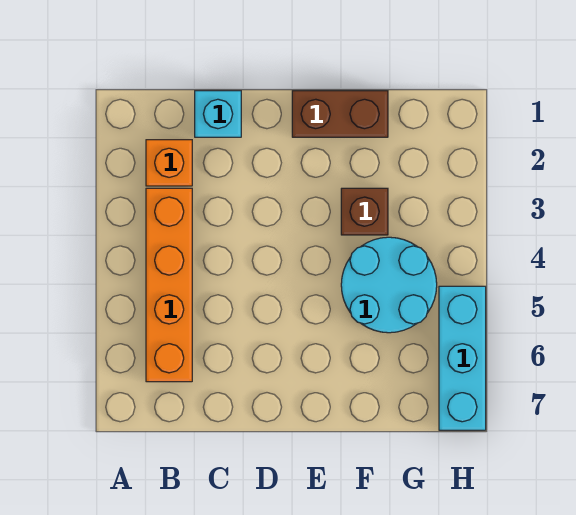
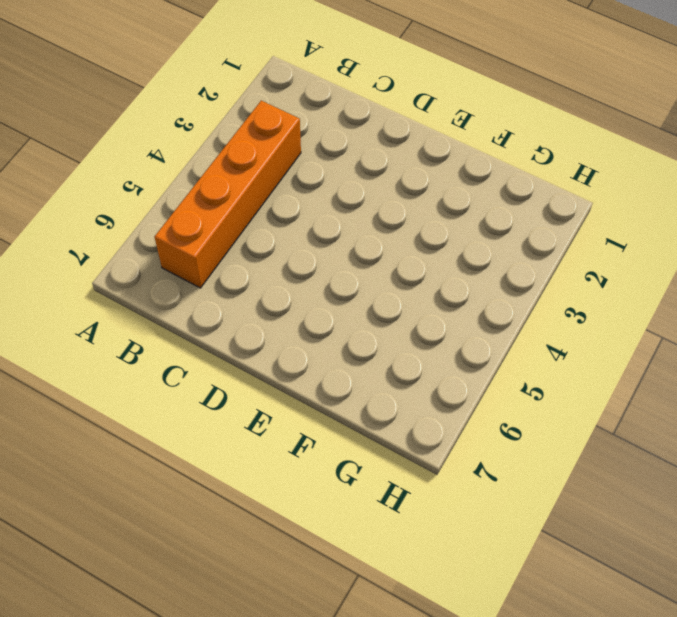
none -> orange 1x1 brick [146,140,192,186]
none -> cyan 1x1 brick [195,91,241,137]

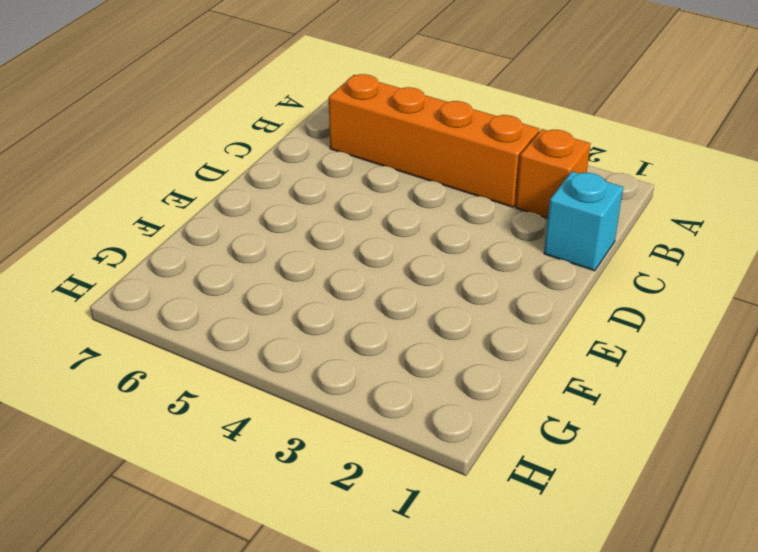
none -> brown 1x2 brick [292,91,388,137]
none -> brown 1x1 brick [341,188,388,235]

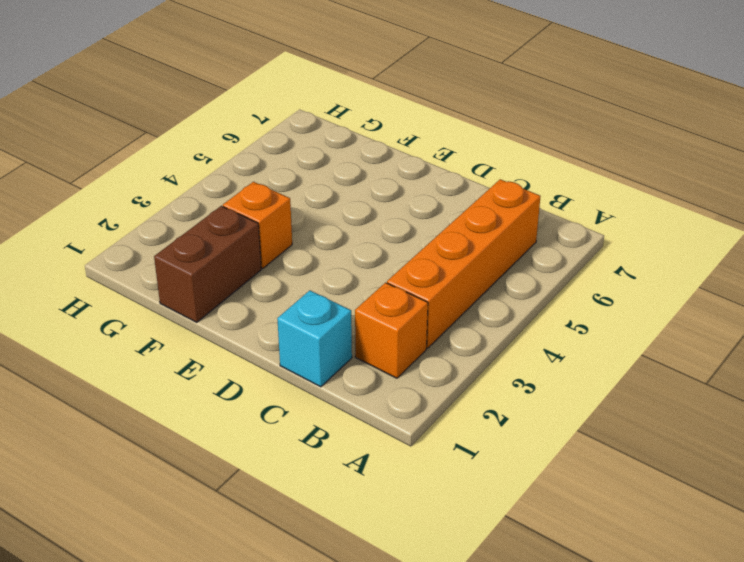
brown 1x2 brick [154,206,261,322] -> brown 1x2 brick turned to [292,91,388,137]
orange 1x1 brick [223,182,292,269] -> brown 1x1 brick [341,188,388,235]
none -> cyan 2x2 round brick [341,237,437,333]
none -> cyan 1x3 brick [439,286,486,430]

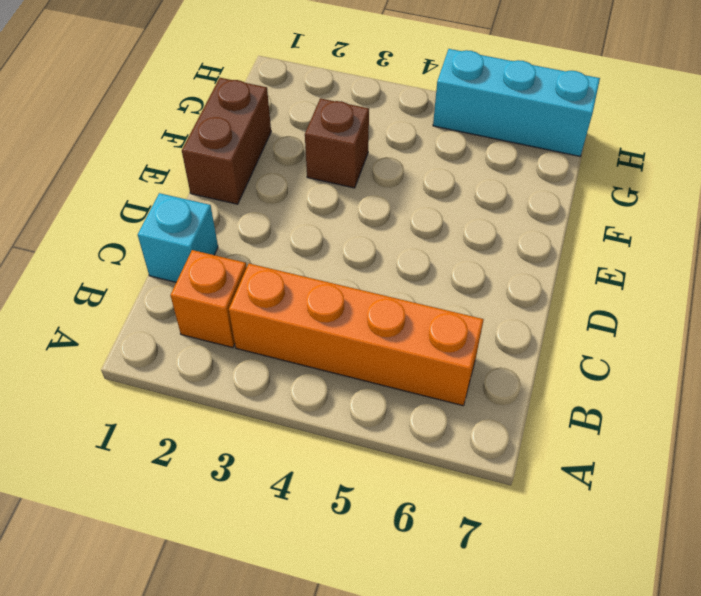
none -> cyan 2x2 round brick [341,237,437,333]

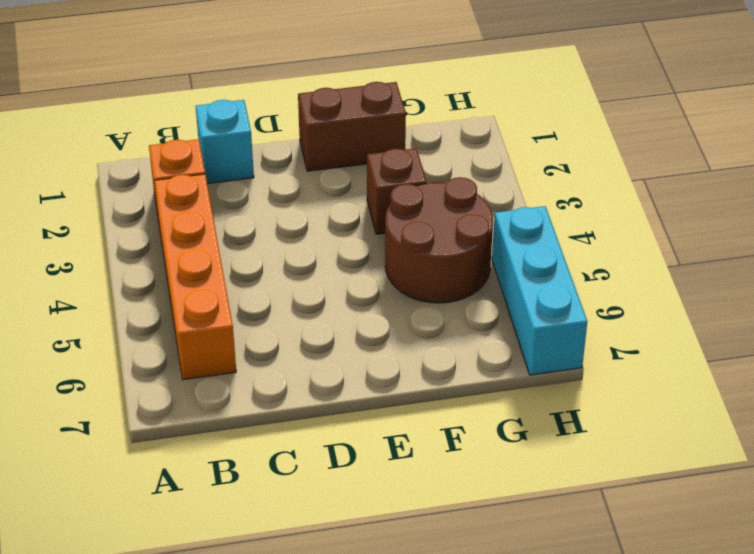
brown 2x2 round brick [385,177,493,303] -> cyan 2x2 round brick [341,237,437,333]

